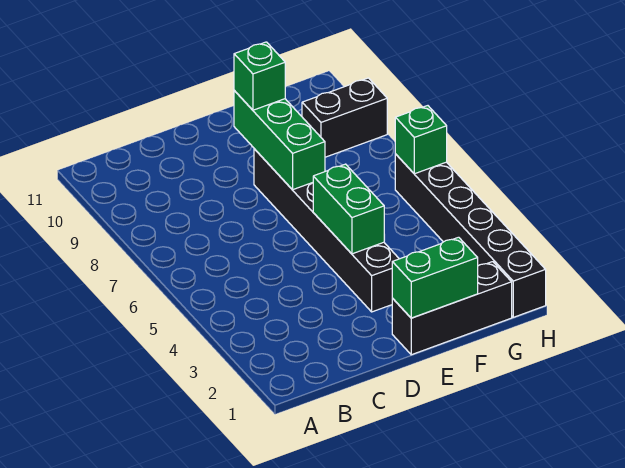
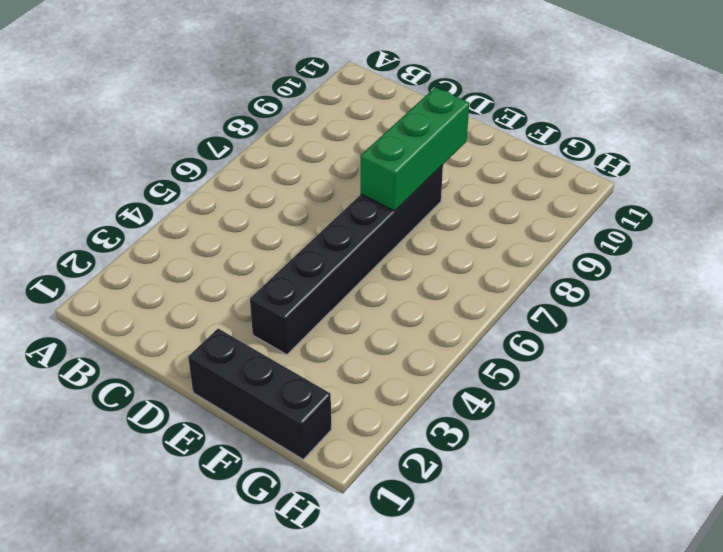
none -> black 1x2 brick [302,78,387,157]
none -> black 1x6 brick [395,154,546,317]

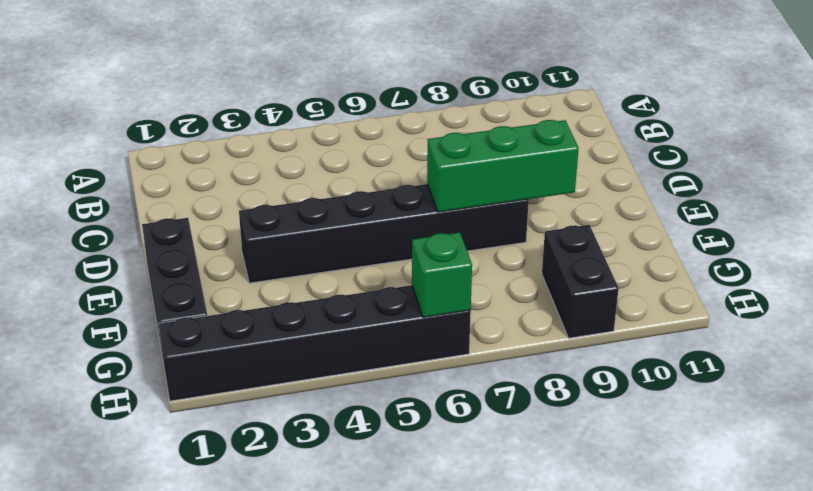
none -> green 1x2 brick [392,237,478,318]
none -> green 1x2 brick [313,164,384,254]

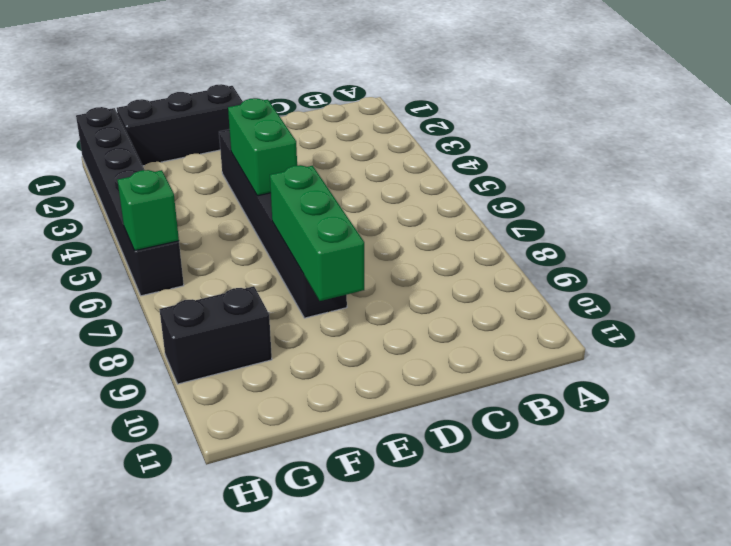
none -> green 1x2 brick [392,237,478,318]
none -> green 1x1 brick [234,42,285,110]

